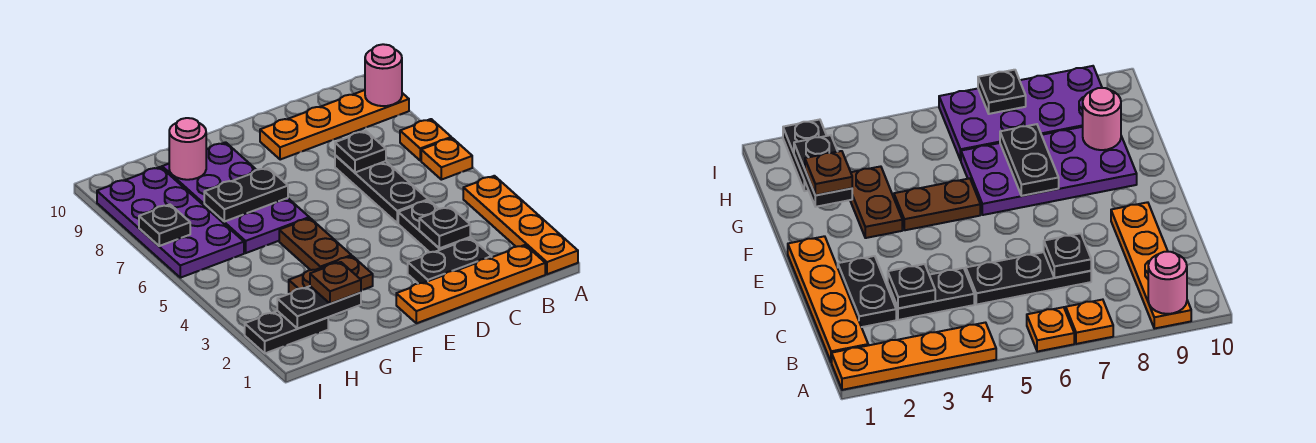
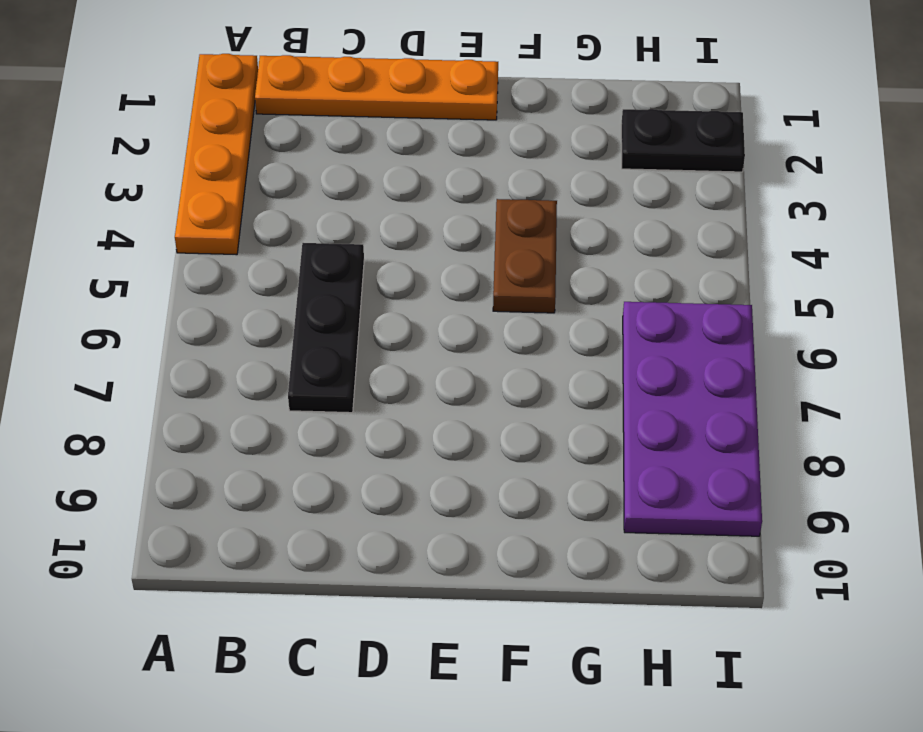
none -> orange 1x1 plate [421,138,472,180]
none -> orange 1x1 plate [400,119,451,161]
none -> orange 1x4 plate [260,90,409,160]

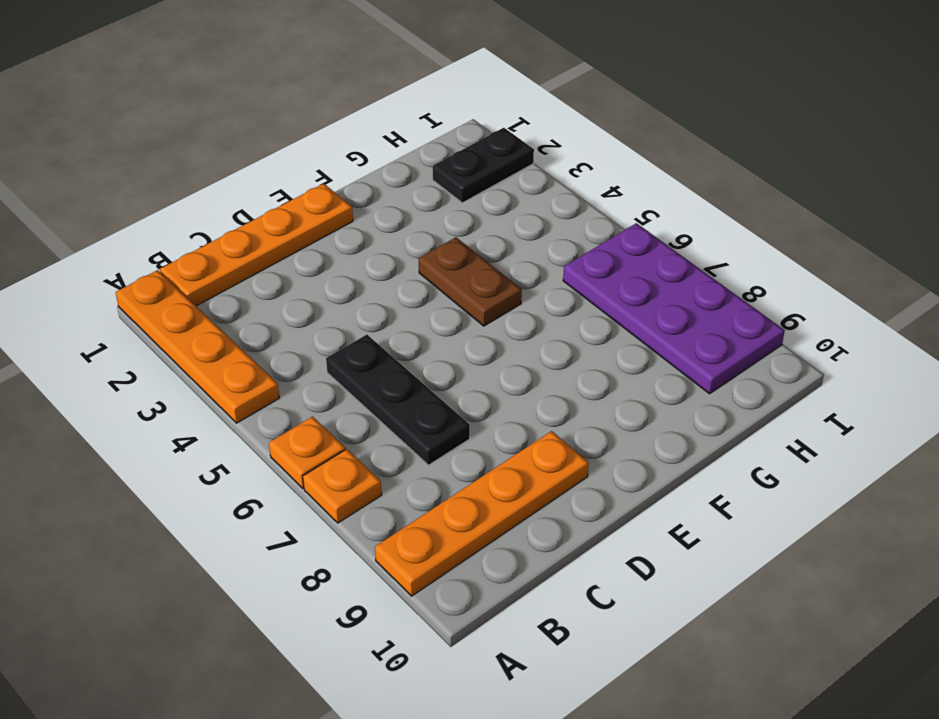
none -> black 1x2 plate [408,238,492,283]
none -> black 1x2 plate [398,200,470,252]
none -> brown 1x2 plate [289,256,373,293]

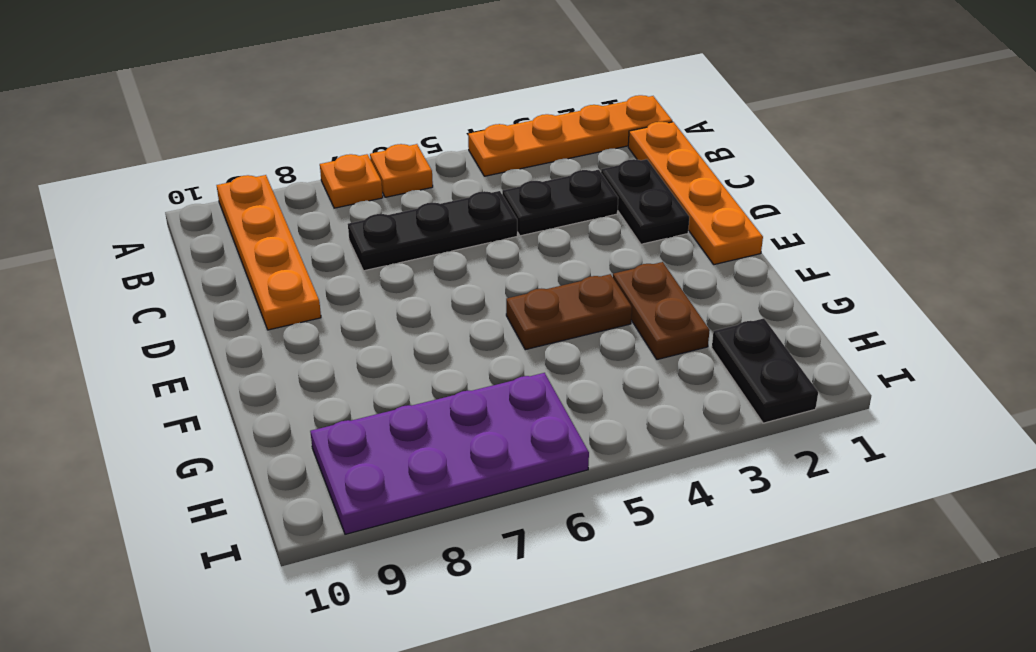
none -> purple 2x4 plate [162,142,309,253]
none -> pink 1x1 round brick [365,44,402,106]
none -> black 1x1 plate [419,207,470,248]

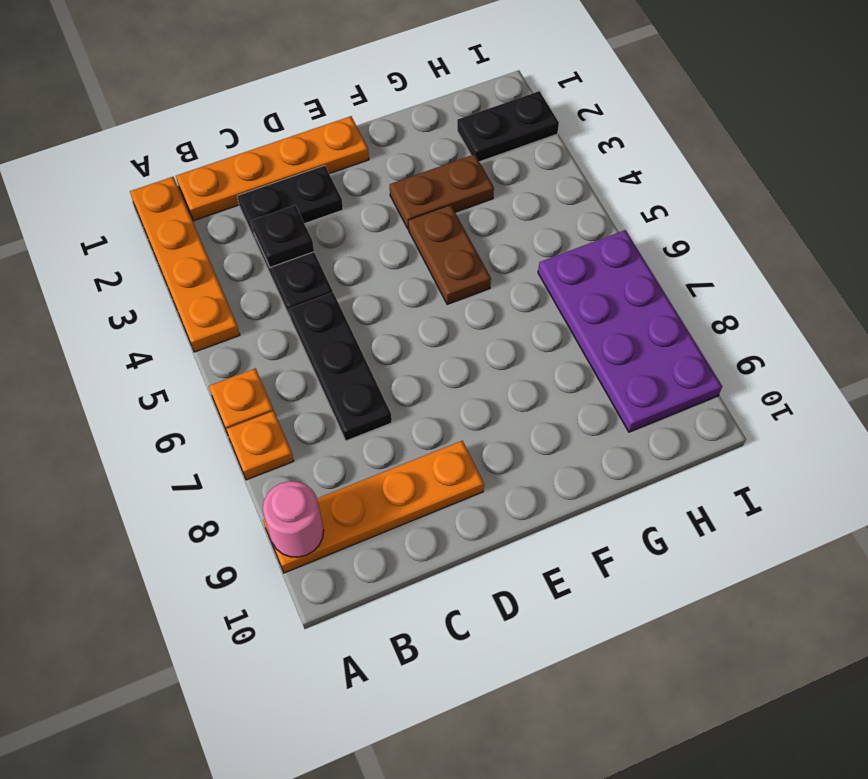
none -> purple 2x4 plate [162,142,309,253]
none -> black 1x1 plate [335,131,386,172]
none -> black 1x2 plate [204,168,288,222]

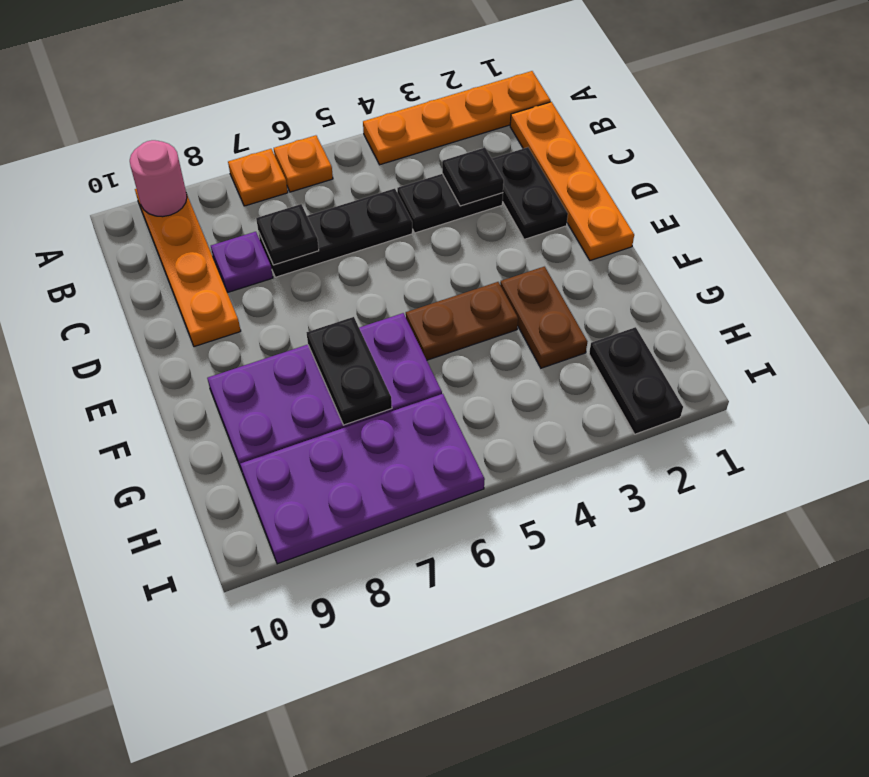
purple 1x1 plate [211,232,273,293] -> none
none -> black 1x2 plate [277,286,361,329]
none -> pink 1x1 round brick [169,118,206,180]
none -> black 1x1 plate [139,204,190,246]

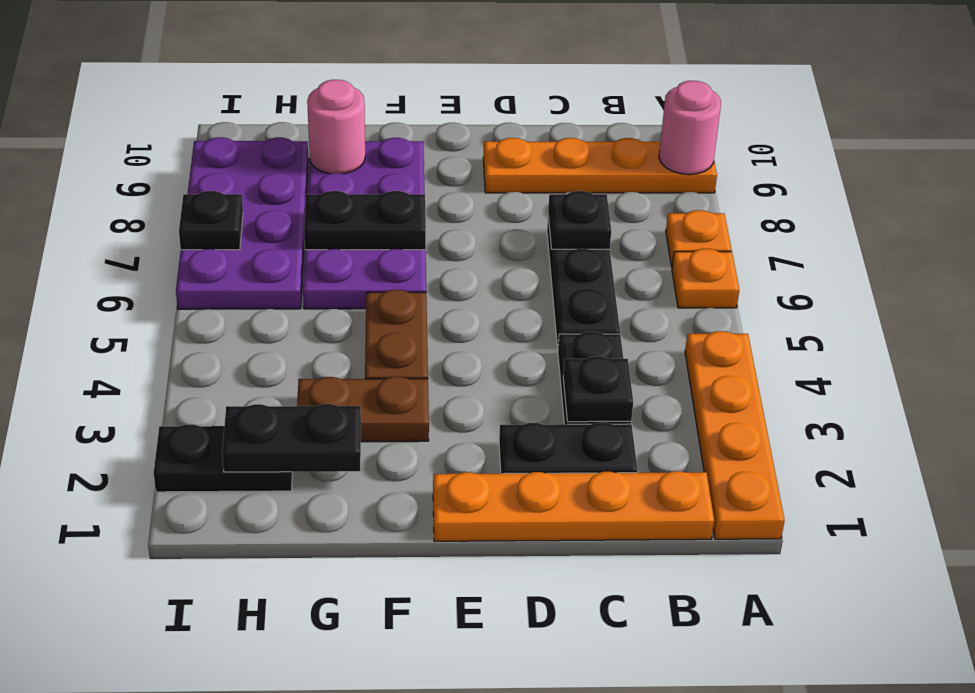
none -> brown 1x1 plate [310,262,361,304]

